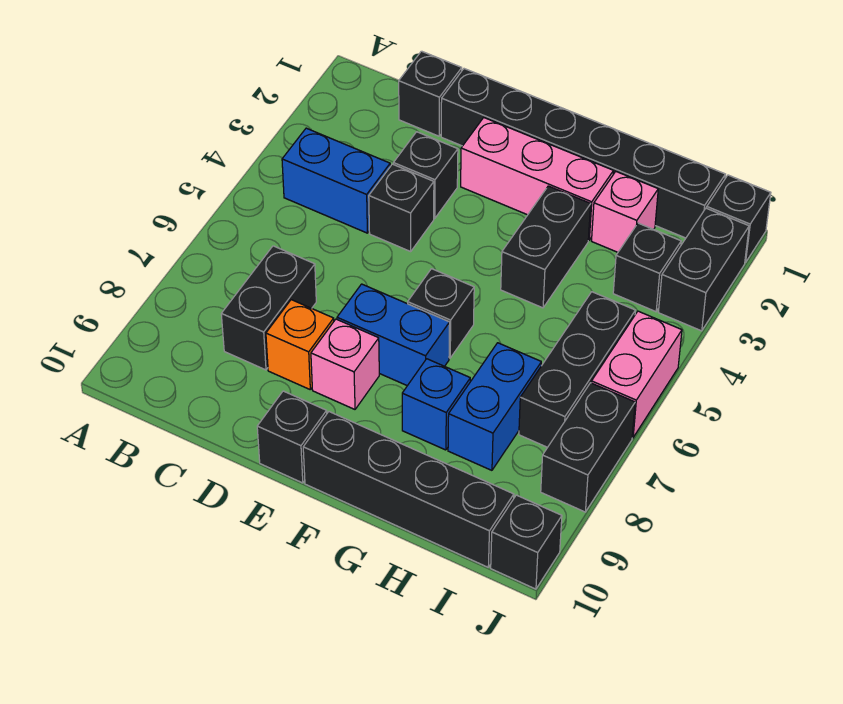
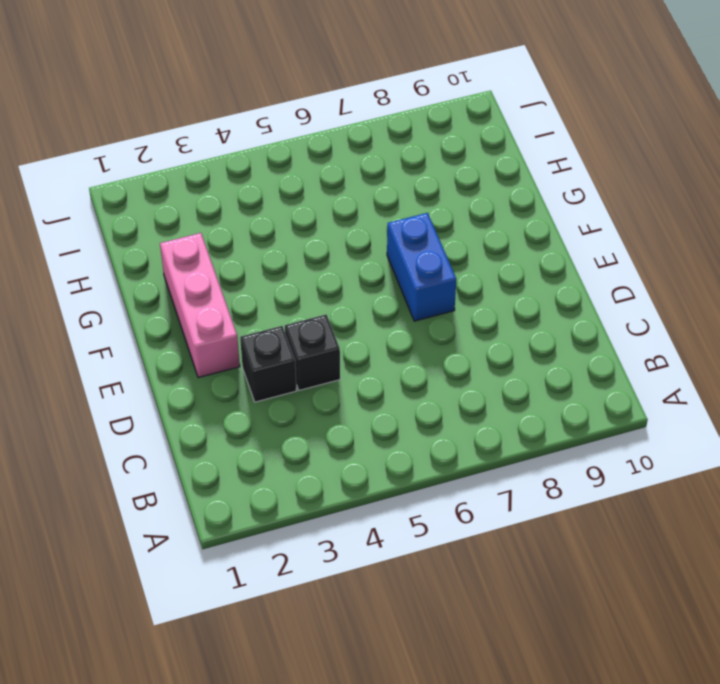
none -> blue 1x2 brick [282,128,390,233]
none -> black 1x1 brick [399,51,462,136]
none -> black 1x2 brick [221,246,316,370]

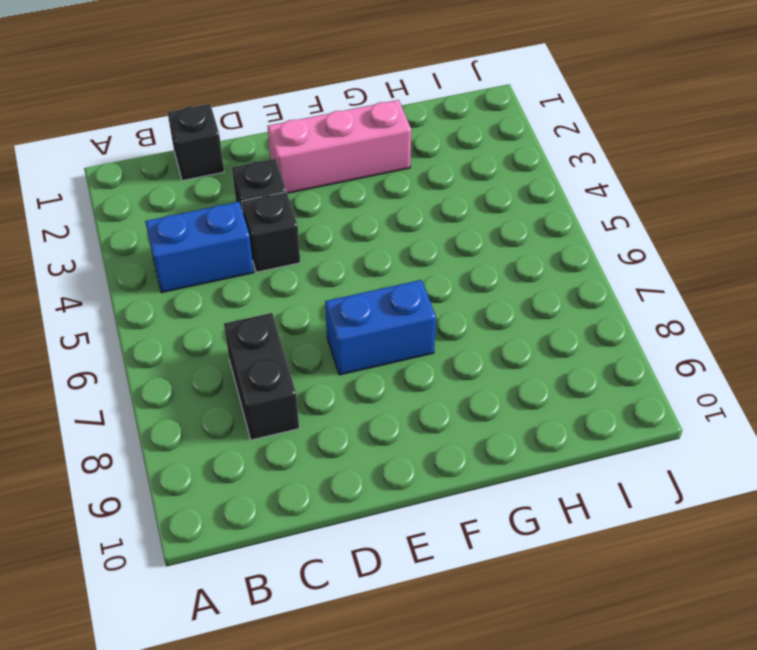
none -> black 1x6 brick [441,69,725,238]
none -> orange 1x1 brick [266,300,334,389]
none -> pink 1x1 brick [311,319,379,409]

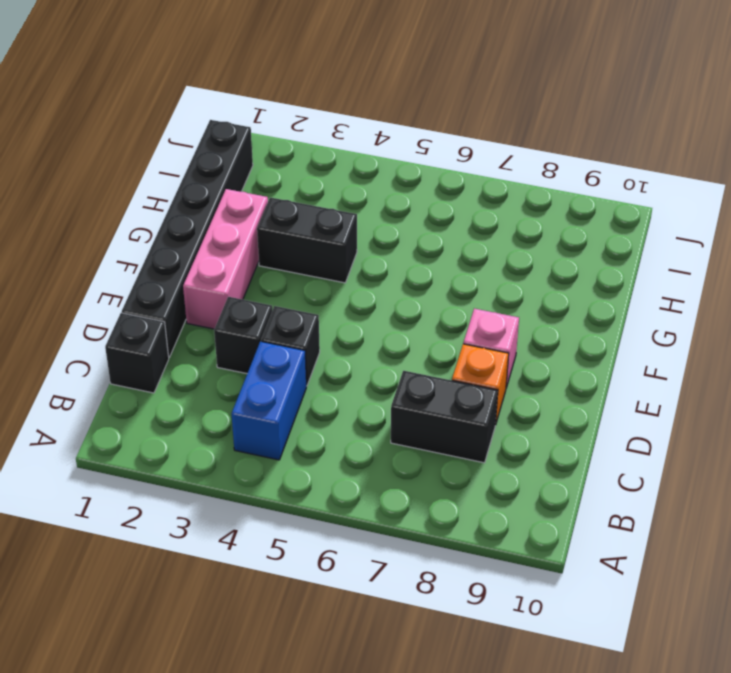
none -> blue 1x2 brick [337,284,450,386]
none -> black 1x1 brick [257,391,327,483]
none -> black 1x1 brick [408,269,474,358]

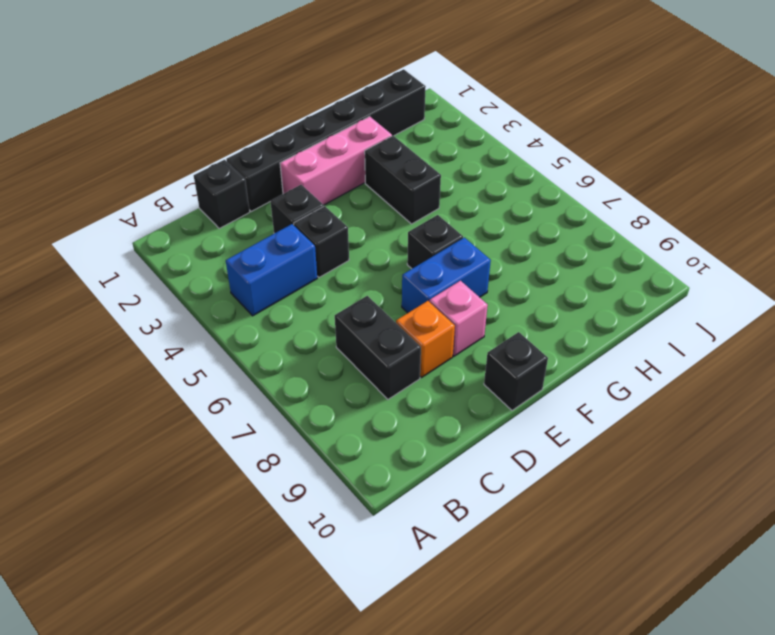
none -> black 1x4 brick [303,412,514,567]
none -> blue 1x1 brick [402,359,470,450]
none -> pink 1x1 brick [592,172,658,252]

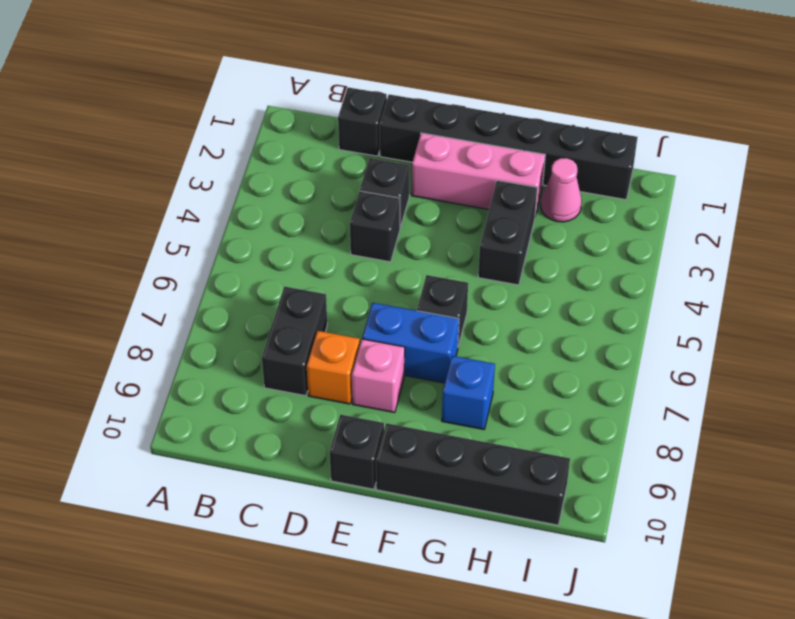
pink 1x1 cone [541,158,582,222] -> pink 1x1 brick [592,172,658,252]
none -> blue 1x2 brick [282,128,390,233]
none -> blue 1x2 brick [448,343,541,470]
none -> black 1x1 brick [613,223,681,312]

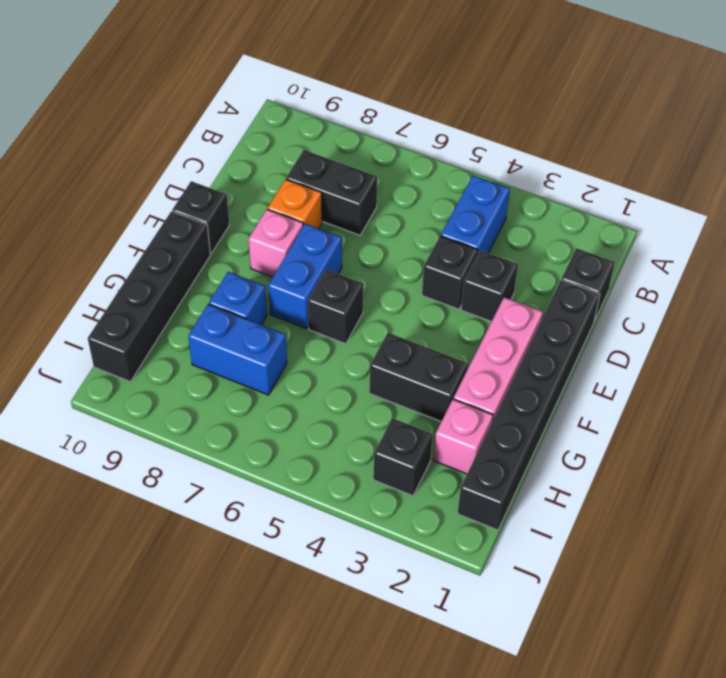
none -> black 1x3 brick [519,292,635,447]
none -> black 1x1 brick [707,175,771,263]
none -> black 1x2 brick [658,208,749,331]

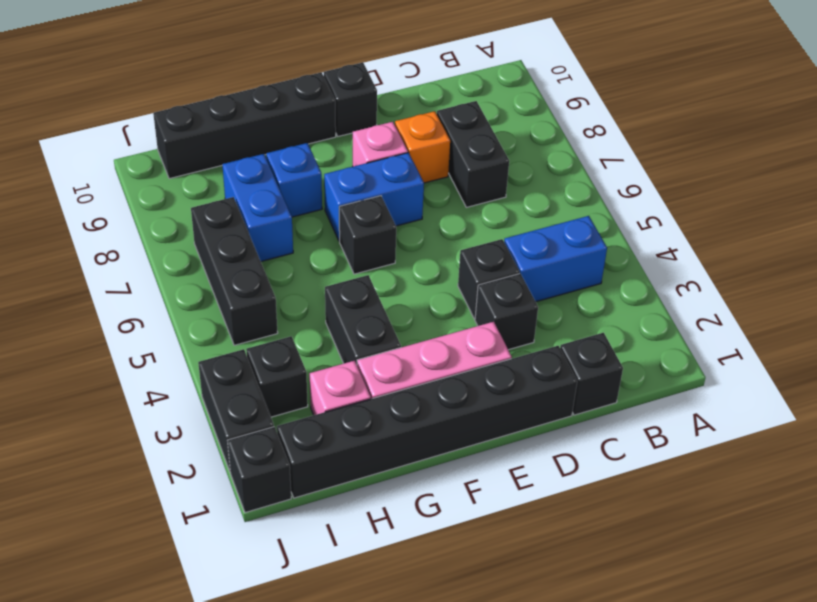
none -> pink 1x2 brick [591,311,682,438]
none -> black 1x2 brick [541,383,635,512]
none -> black 1x1 brick [491,495,562,589]

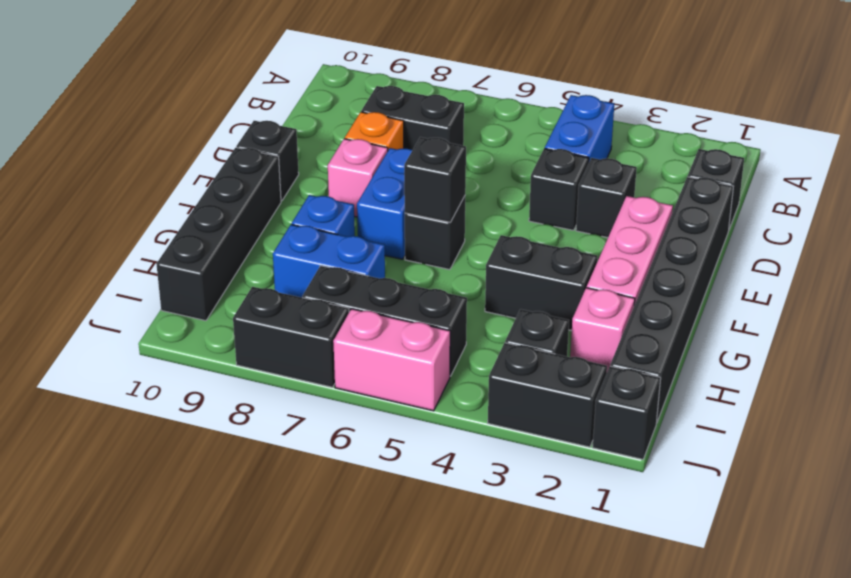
black 1x1 brick [404,137,466,222] -> black 1x1 brick moved to [491,495,562,589]

